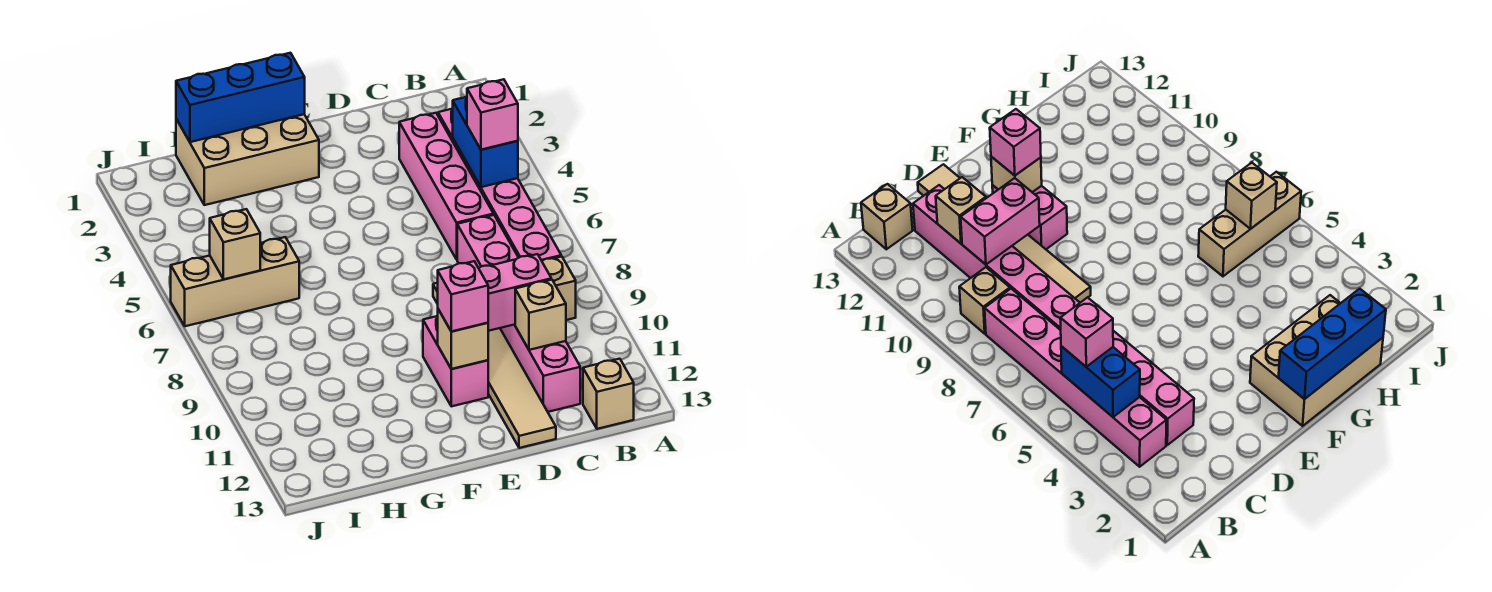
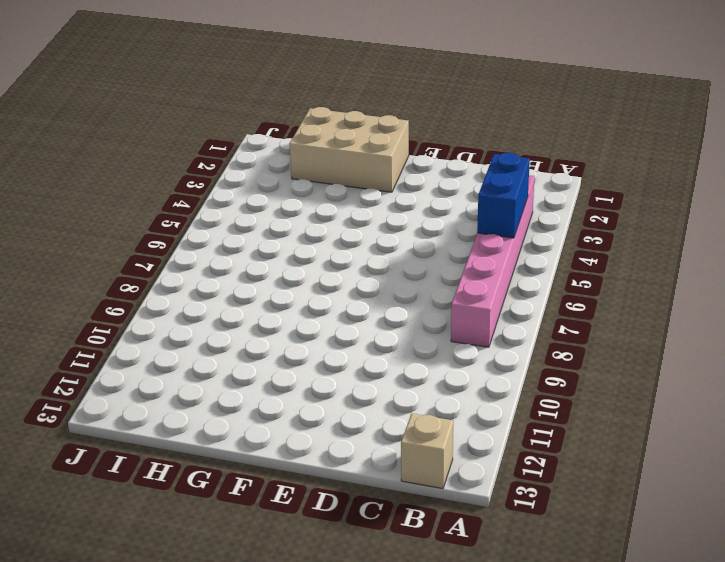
none -> tan 1x1 brick [542,256,576,320]
none -> pink 1x4 brick [399,113,494,259]
none -> pink 1x6 brick [457,215,580,412]

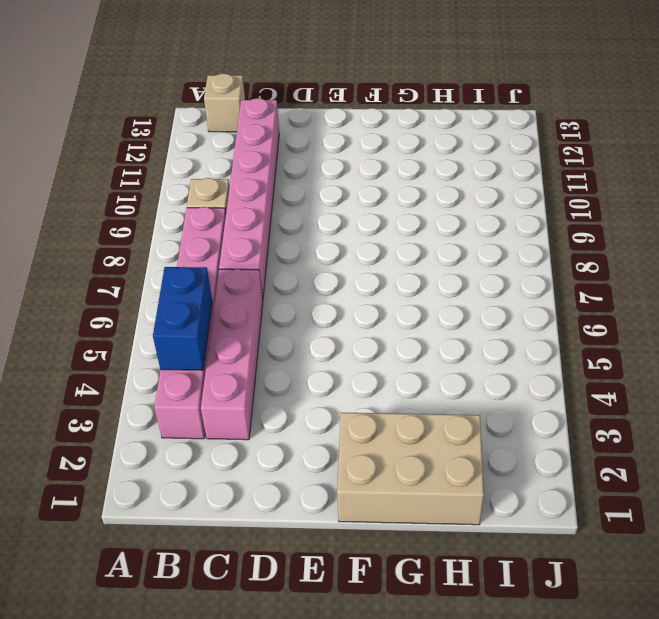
none -> tan 1x6 tile [433,283,556,448]
none -> pink 1x2 brick [423,316,488,406]
none -> tan 1x3 brick [171,237,299,326]

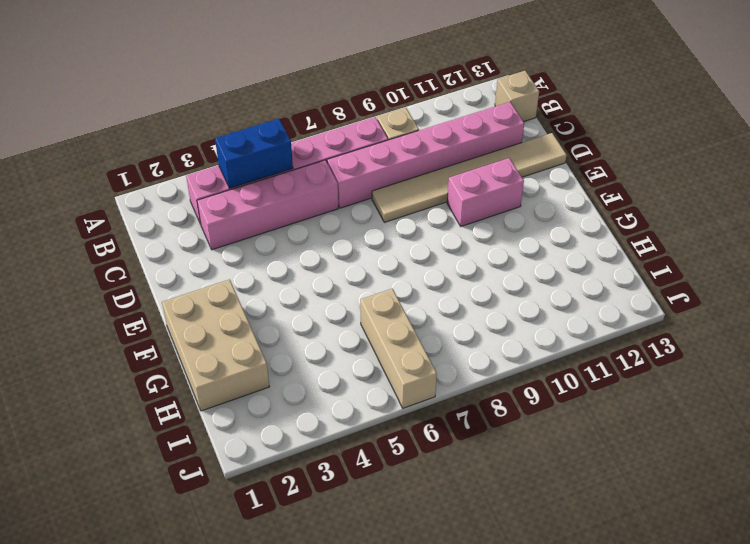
none -> pink 1x2 brick [479,254,551,331]
none -> tan 1x1 brick [515,280,566,350]
none -> tan 1x1 brick [438,309,488,369]

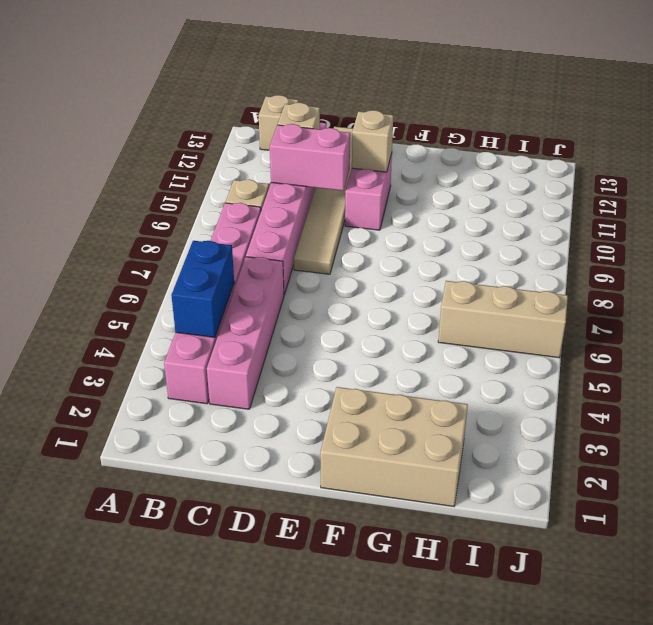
none -> blue 1x3 brick [176,53,305,142]
none -> tan 1x1 brick [210,209,260,279]
none -> pink 1x1 brick [467,79,518,150]

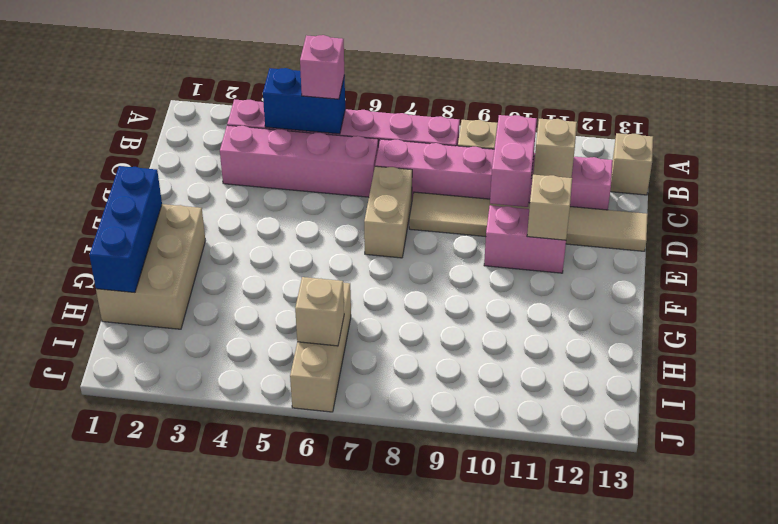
tan 1x2 brick [364,166,412,258] -> none
none -> pink 1x1 brick [438,261,488,331]

